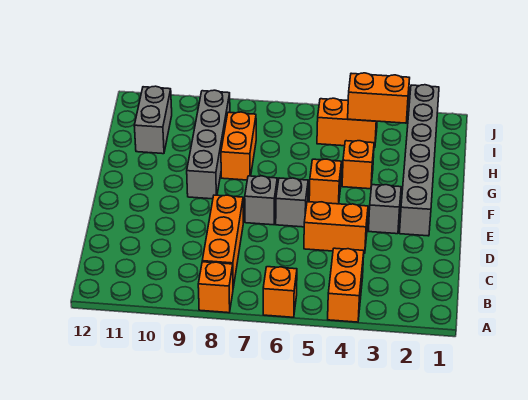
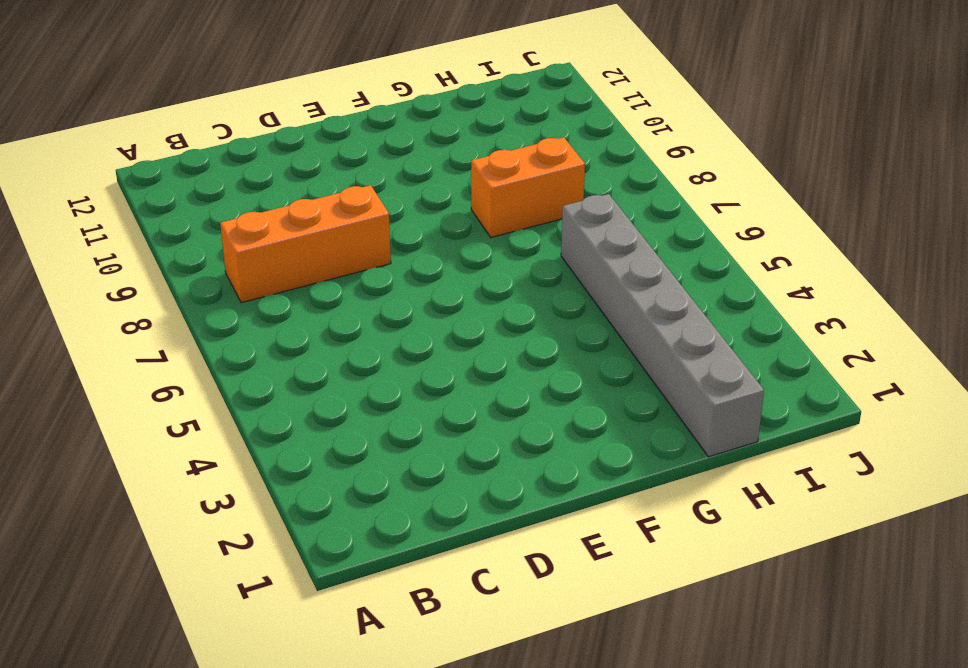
grey 1x6 brick [561,194,764,457] -> grey 1x6 brick turned to [400,85,439,236]
none -> orange 1x2 brick [328,248,364,322]
none -> orange 1x1 brick [263,267,297,317]
none -> orange 1x1 brick [198,262,233,313]

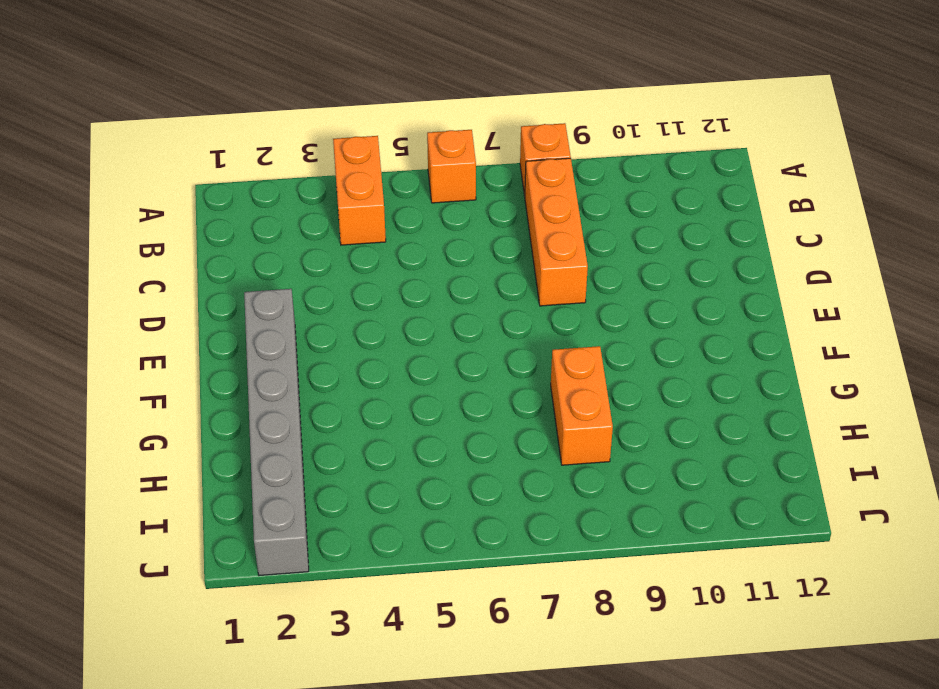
none -> orange 1x2 brick [304,202,368,253]
none -> grey 1x1 brick [369,185,401,234]
none -> grey 1x1 brick [276,178,308,227]

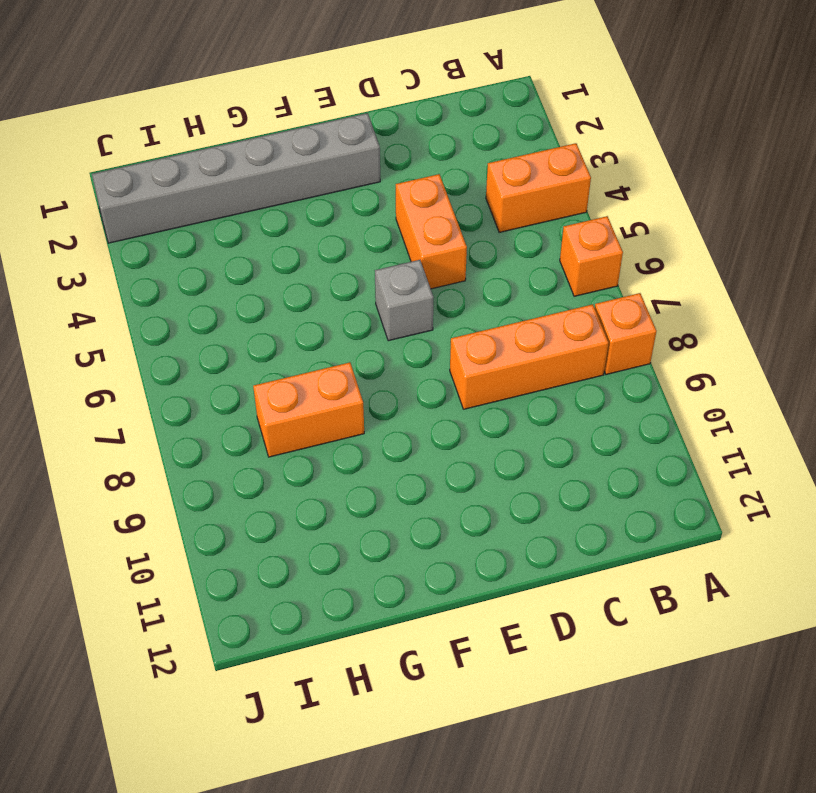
none -> grey 1x1 brick [369,185,401,234]
none -> grey 1x1 brick [245,176,277,225]
none -> orange 1x1 brick [309,159,341,204]

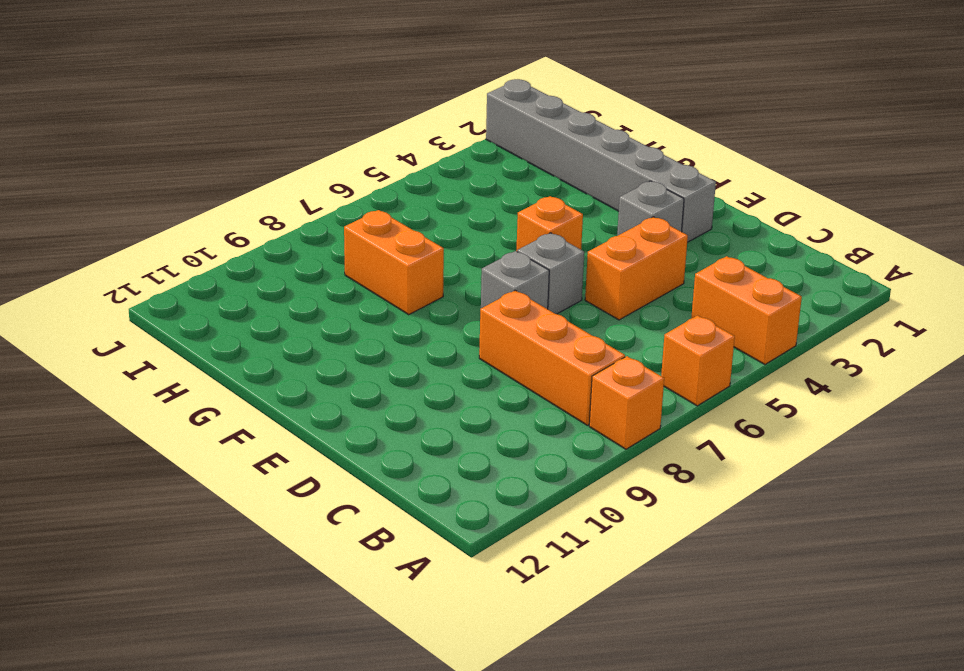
none -> grey 1x4 brick [187,90,230,199]
none -> orange 1x1 brick [342,141,374,189]
none -> grey 1x2 brick [134,86,172,154]

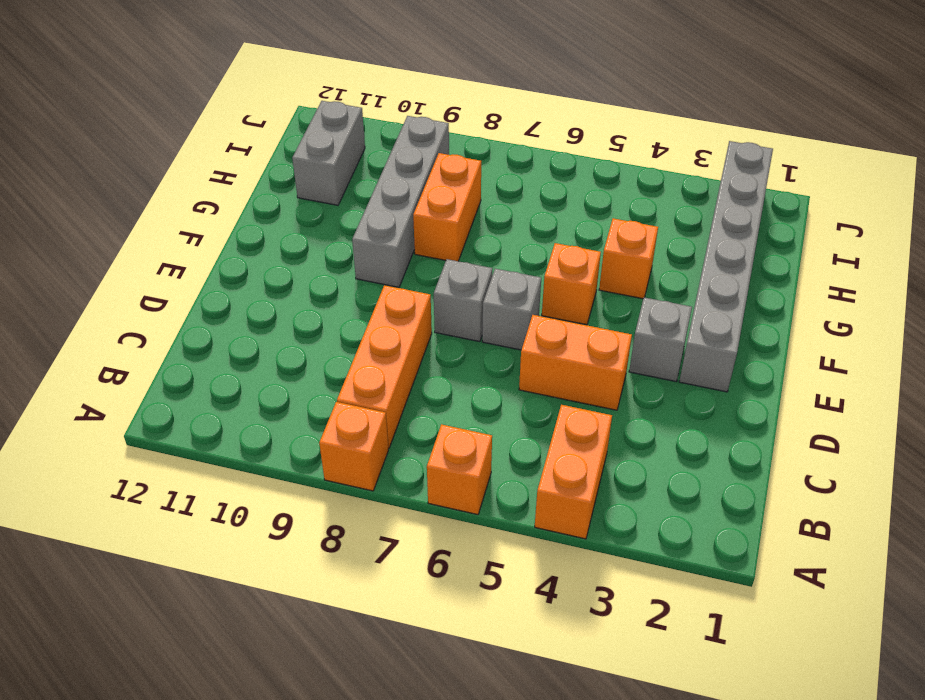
none -> orange 1x2 brick [317,98,377,148]
none -> orange 1x2 brick [348,73,410,123]

